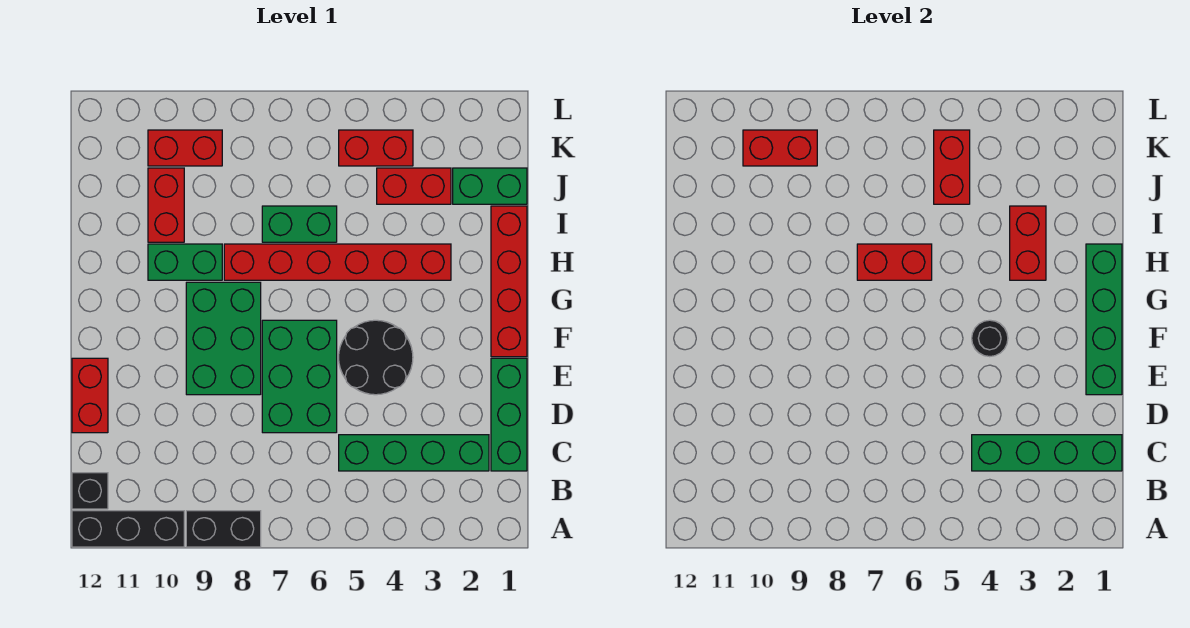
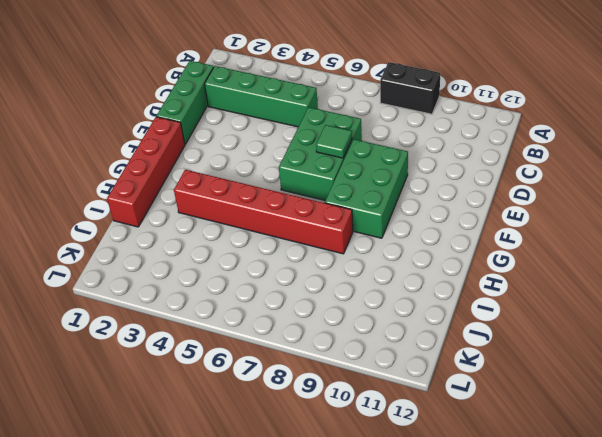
green 1x1 tile [316,125,352,158] -> none
none -> black 1x3 brick [72,511,184,547]
none -> black 1x1 brick [72,473,108,509]
none -> red 1x2 brick [72,358,108,433]

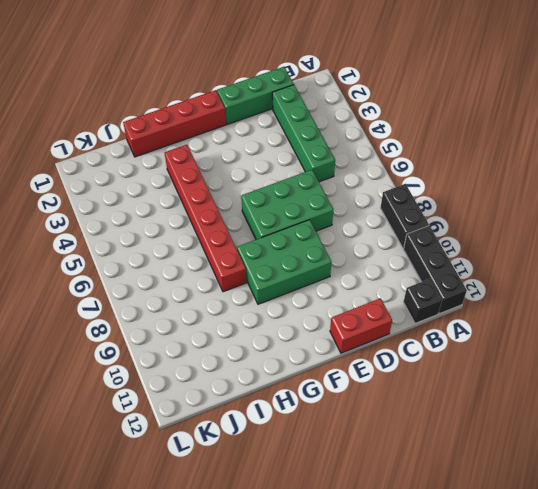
none -> black 2x2 round brick [339,320,413,395]
none -> green 1x2 brick [148,244,222,280]
none -> green 1x2 brick [262,206,337,242]

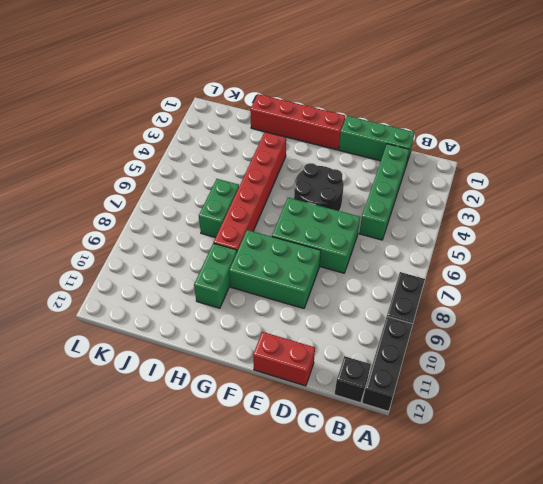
none -> red 1x2 brick [148,168,184,242]
none -> green 1x2 brick [453,168,527,204]
none -> red 1x2 brick [377,168,451,204]

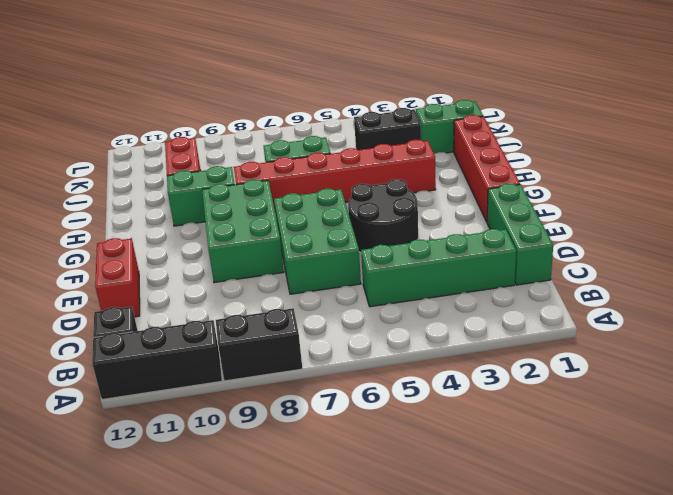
black 1x2 brick [354,108,421,150] -> red 1x2 brick [377,168,451,204]
none -> red 1x2 brick [339,130,413,166]
none -> red 1x2 brick [148,130,222,166]
none -> green 1x4 brick [972,435,1122,471]

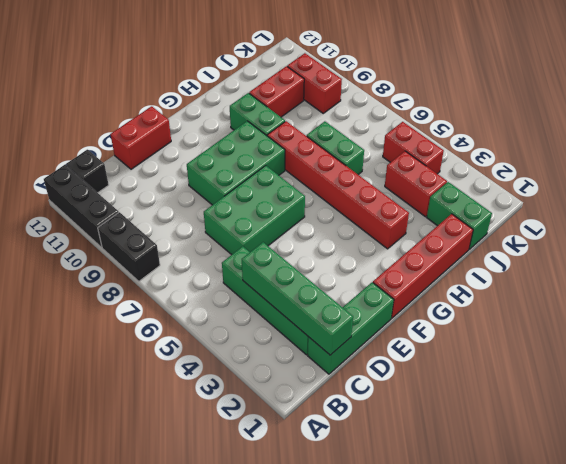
none -> black 2x2 round brick [339,320,413,395]
none -> green 1x4 brick [1086,244,1122,395]
none -> black 1x1 round brick [972,320,1008,357]

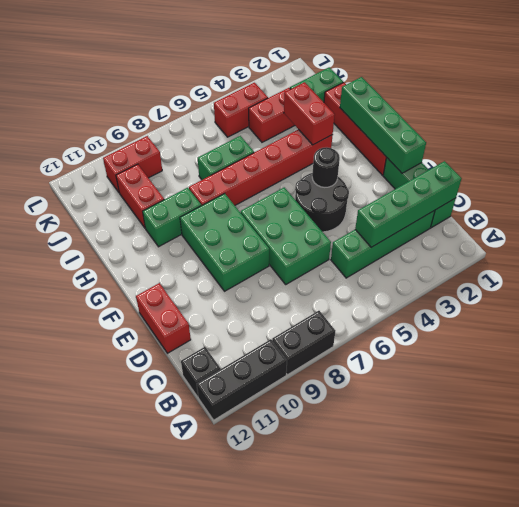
none -> red 1x2 brick [857,244,932,280]
none -> red 1x2 brick [934,130,970,204]
none -> red 1x2 brick [743,130,817,166]

